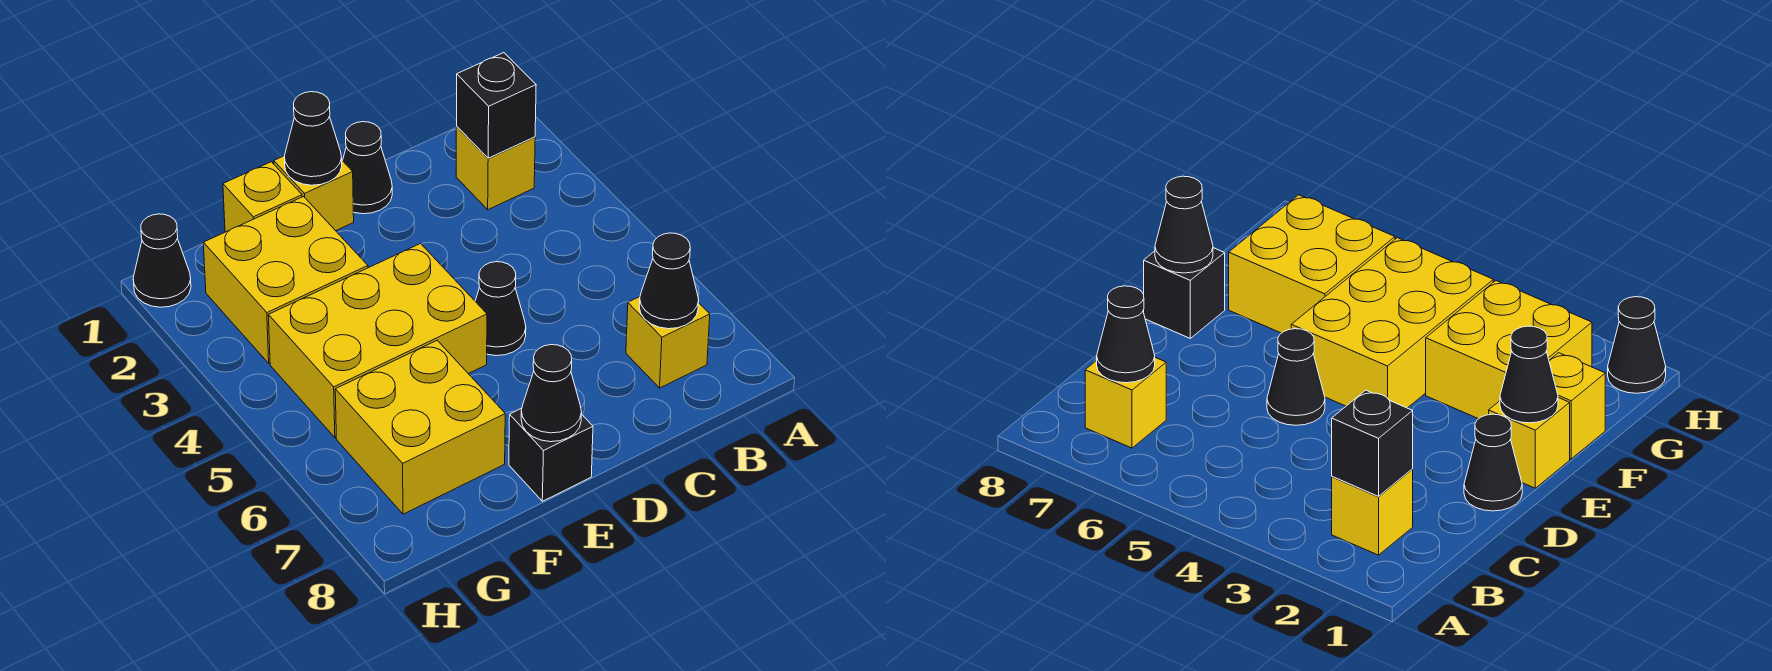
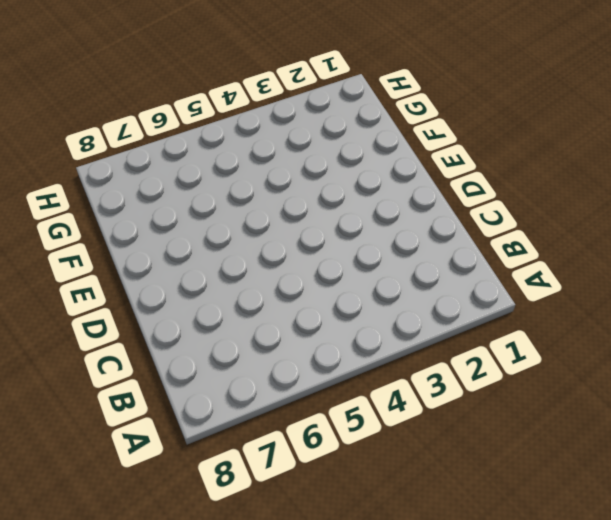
none -> yellow 1x1 brick [456,127,535,210]
none -> yellow 1x1 brick [626,297,710,388]
none -> black 1x1 cone [343,122,392,214]

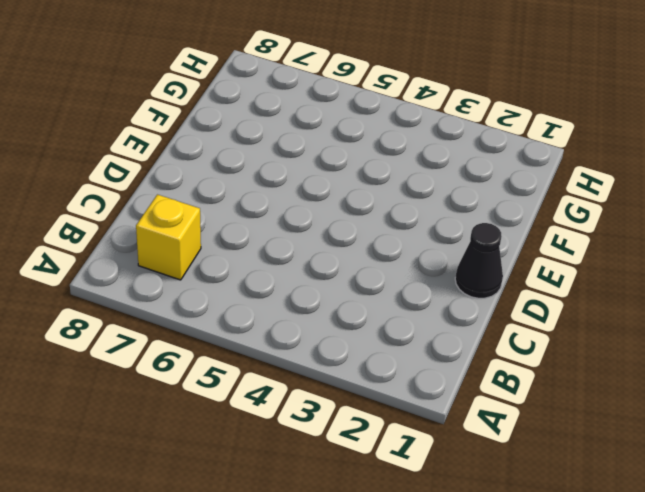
none -> yellow 1x1 brick [456,127,535,210]
none -> black 1x1 cone [475,262,526,356]
none -> yellow 1x1 brick [274,156,354,231]

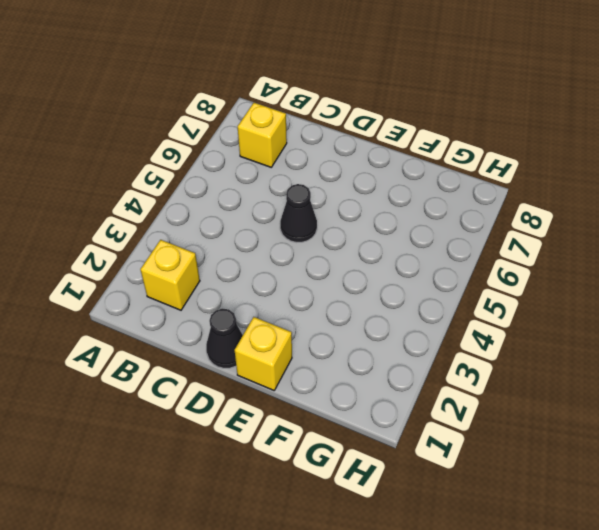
none -> yellow 2x3 brick [268,244,487,438]
none -> black 1x1 brick [509,408,593,501]
none -> yellow 1x1 brick [223,162,302,232]

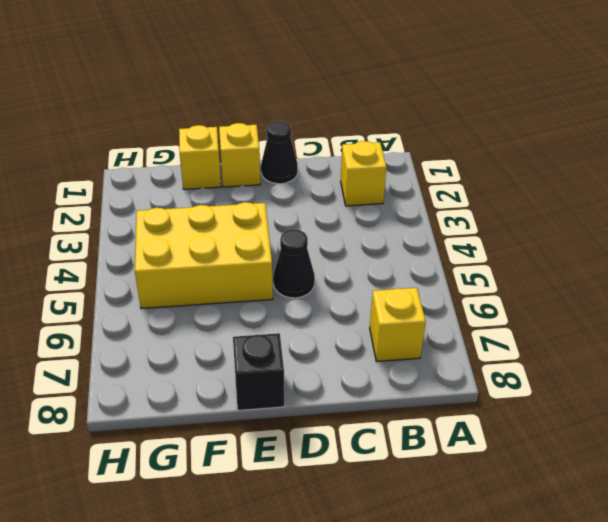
none -> yellow 2x2 brick [203,197,368,363]
none -> yellow 2x2 brick [335,341,505,514]
none -> black 1x1 cone [133,214,191,307]

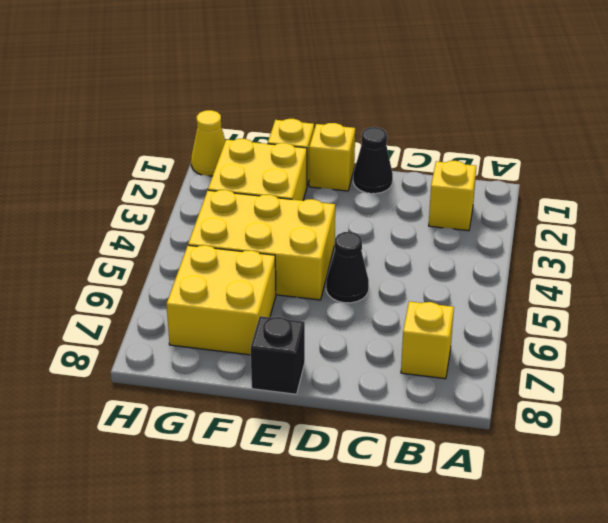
yellow 1x1 cone [191,110,225,176] -> black 1x1 cone [133,214,191,307]
none -> black 1x1 brick [457,53,536,158]
none -> black 1x1 cone [639,233,699,329]
none -> black 1x1 cone [284,92,342,185]

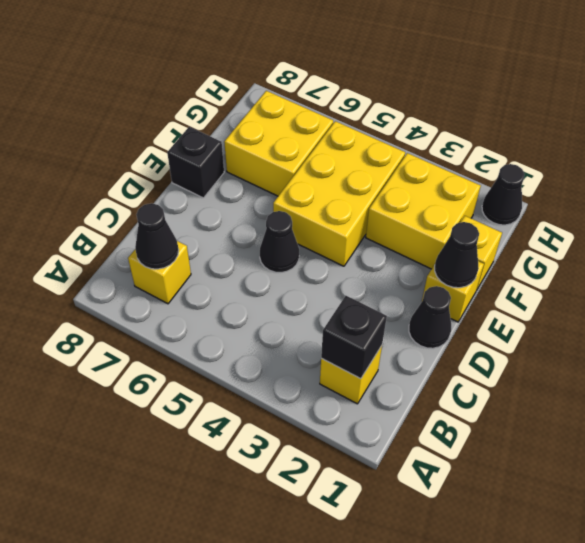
none -> black 1x1 cone [521,345,582,442]

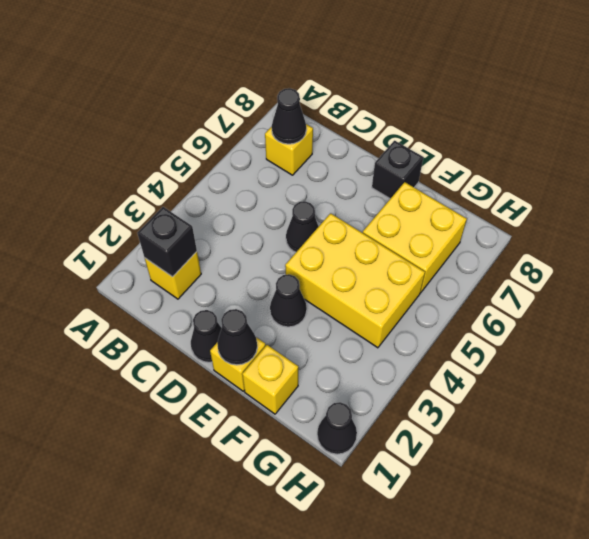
black 1x1 cone [270,274,307,327] -> black 1x1 cone moved to [521,345,582,442]
none -> yellow 2x2 brick [203,197,368,363]

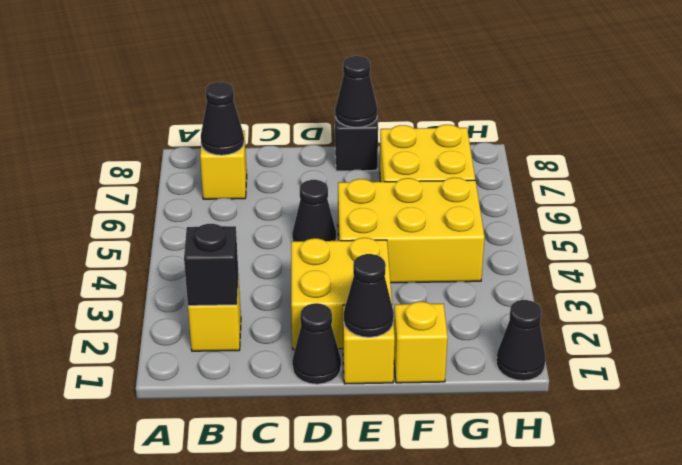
yellow 2x2 brick [291,238,392,350] -> yellow 2x2 brick moved to [203,197,368,363]

